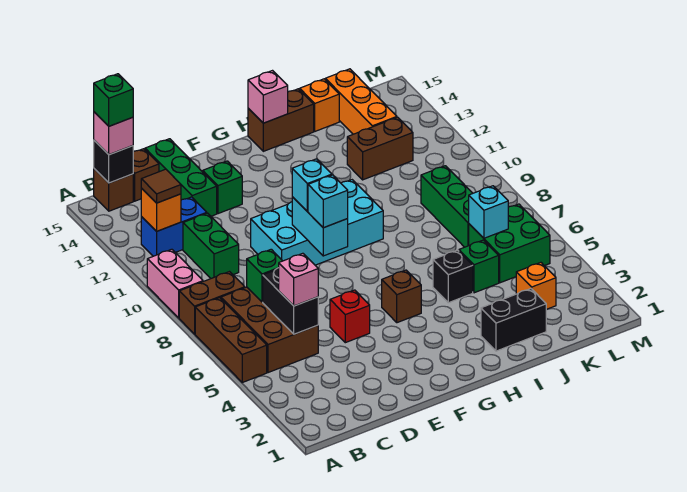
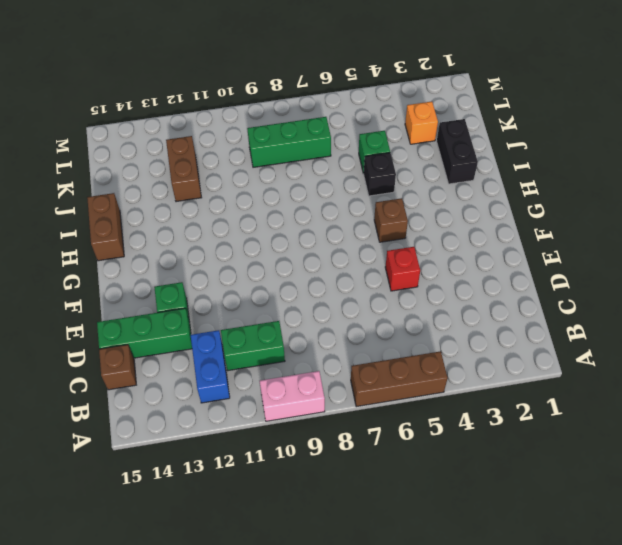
none -> brown 1x2 brick [179,272,245,334]
none -> brown 2x3 brick [221,287,318,373]
none -> brown 1x1 brick [94,169,133,211]
none -> cyan 2x4 brick [251,180,383,265]

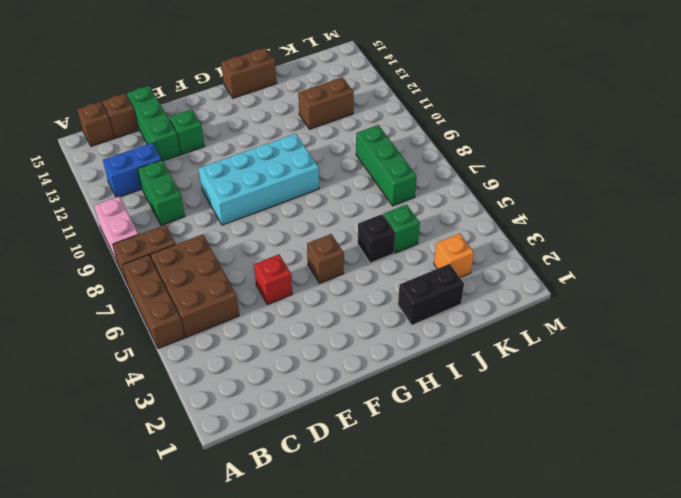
none -> orange 1x1 brick [300,79,339,131]
none -> green 2x2 brick [469,204,550,283]
none -> orange 1x3 brick [325,69,397,134]
none -> orange 1x1 brick [141,188,181,231]

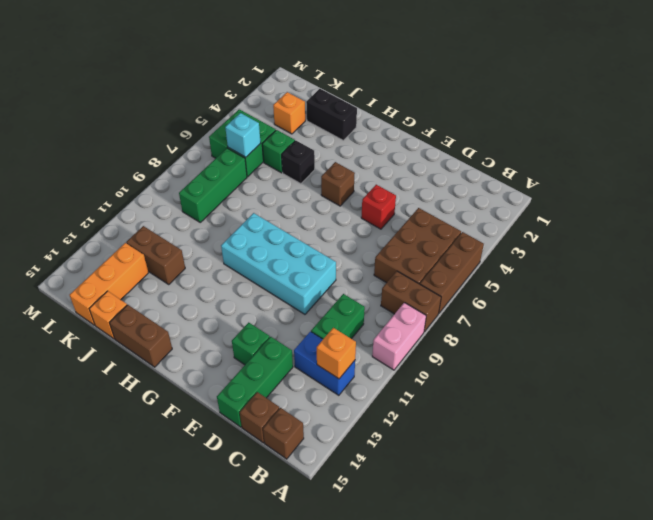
none -> black 1x1 brick [94,140,133,183]
none -> black 1x2 brick [263,268,318,334]
none -> green 1x1 brick [247,249,282,302]
none -> cyan 1x2 brick [292,197,348,256]

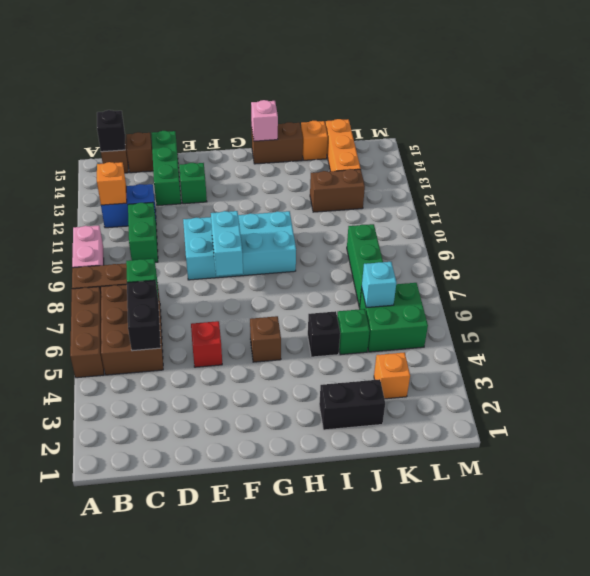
none -> brown 1x1 tile [141,169,181,203]
none -> pink 1x1 brick [94,112,133,155]
none -> pink 1x1 brick [279,253,318,306]
none -> cyan 1x1 brick [308,175,348,228]

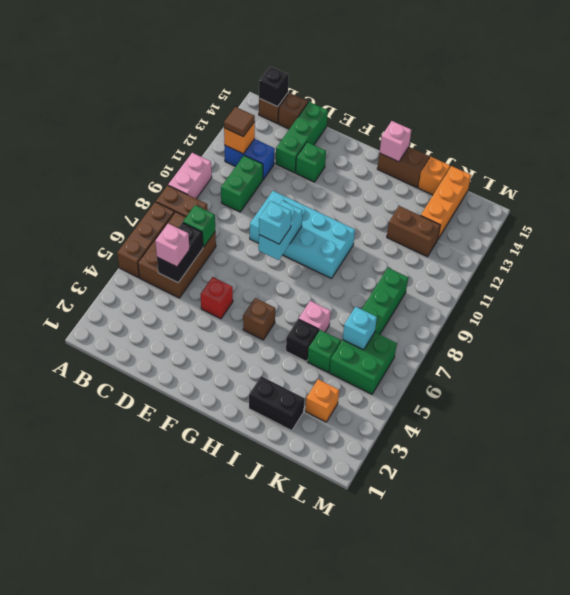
pink 1x1 brick [299,301,331,332] -> pink 1x1 brick moved to [94,112,133,155]
none -> cyan 1x1 brick [292,159,332,211]
none -> green 1x1 brick [94,74,133,126]

